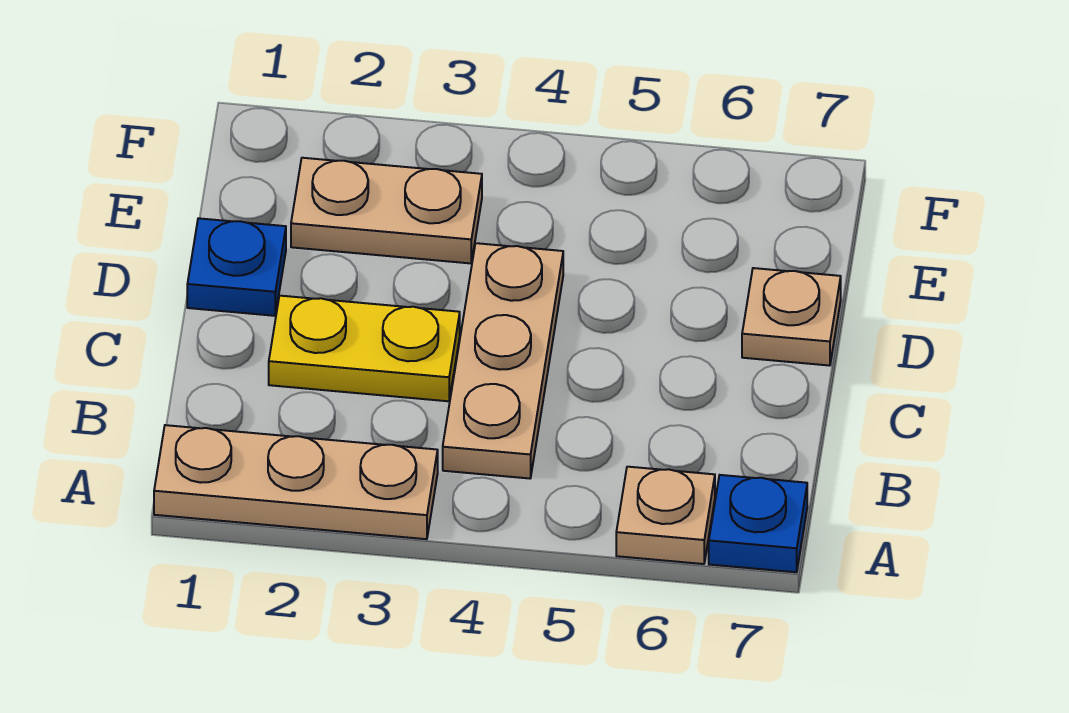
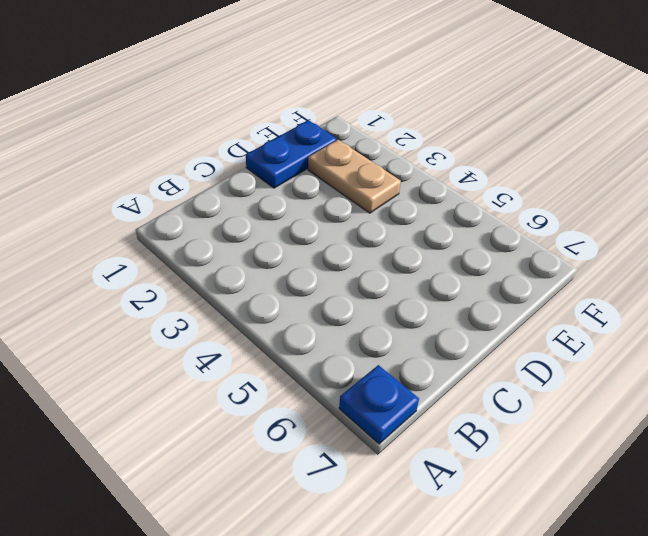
blue 1x2 plate [246,120,337,188] -> blue 1x1 plate [187,218,286,316]
none -> tan 1x3 plate [154,425,438,539]
none -> tan 1x1 plate [616,467,715,564]

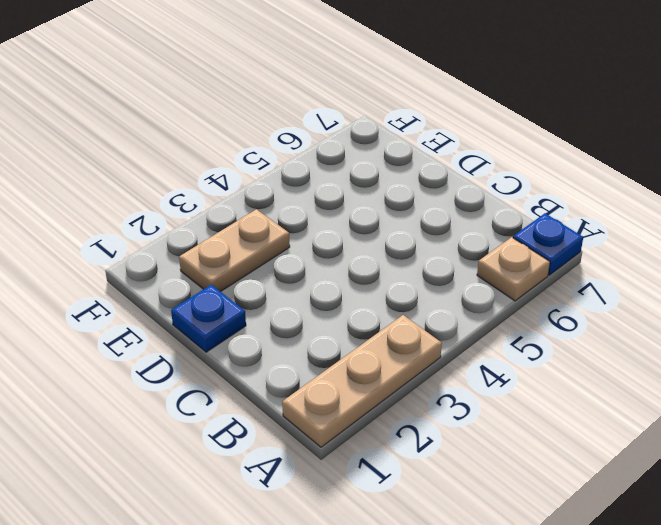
none -> tan 1x3 plate [443,243,563,479]
none -> yellow 1x2 plate [269,296,460,401]

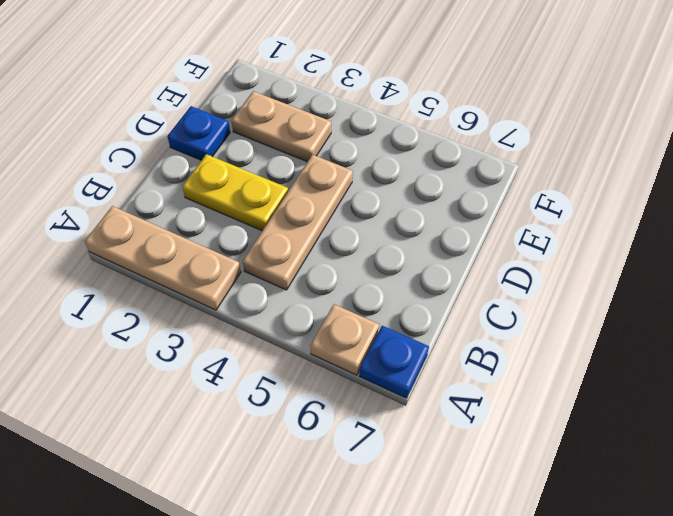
none -> tan 1x1 plate [742,268,841,366]

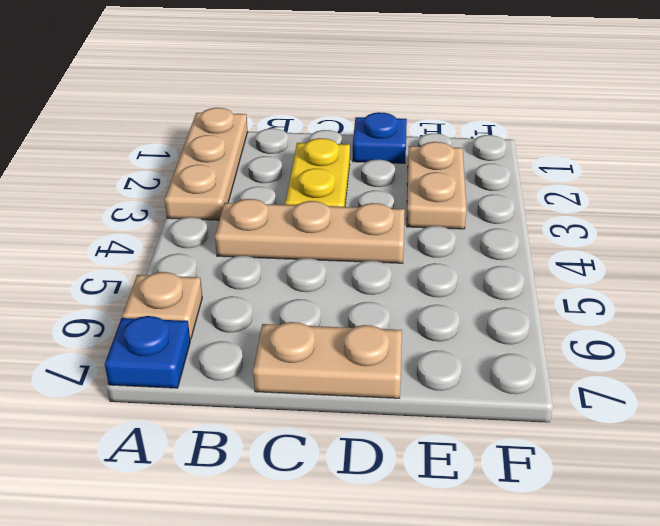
tan 1x2 plate [253,322,402,398] -> tan 1x1 plate [742,268,841,366]

